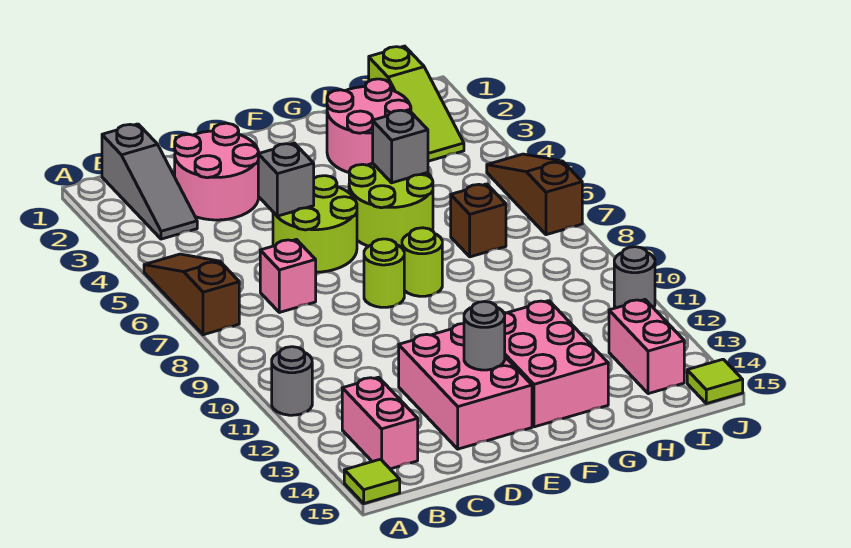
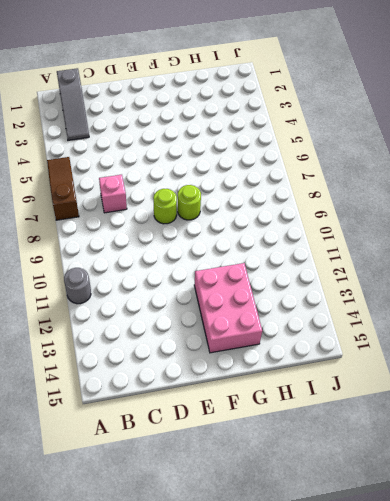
none -> lime 1x1 tile [344,459,400,503]
none -> pink 1x2 brick [342,377,418,469]
none -> pink 2x2 round brick [175,123,259,220]

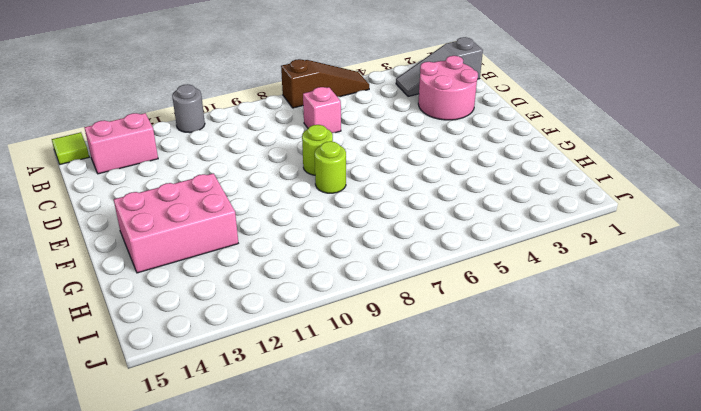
none -> lime 2x2 round brick [273,176,357,272]
none -> pink 2x3 brick [399,323,532,449]
none -> lime 2x2 round brick [349,163,433,248]

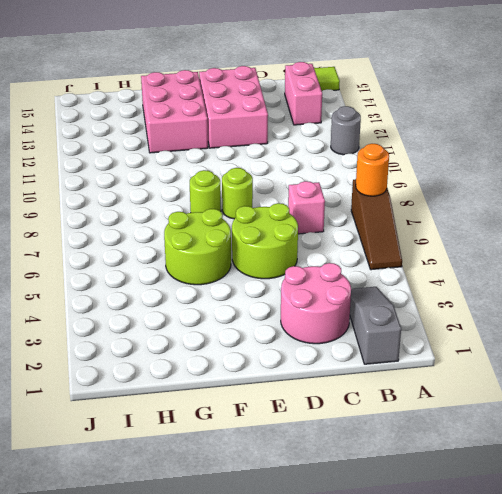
orange 1x1 round brick [356,144,389,196] -> none
none -> pink 2x2 round brick [327,79,411,172]
none -> brown 1x1 brick [451,184,506,257]
none -> lime 1x3 slope [369,46,464,161]

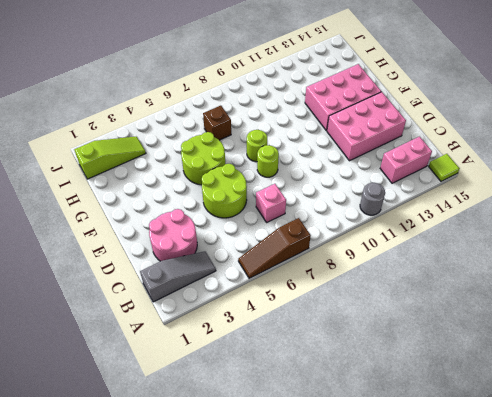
none -> pink 2x2 round brick [327,79,411,172]
none -> pink 1x2 brick [609,300,684,394]
none -> brown 1x3 slope [487,154,582,235]

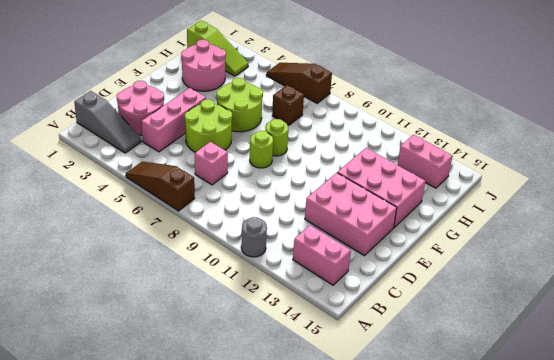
pink 1x3 brick [142,88,206,152] -> none
none -> lime 1x1 tile [344,459,400,503]
none -> grey 1x1 round brick [614,247,655,308]
none -> lime 1x1 tile [687,359,743,404]

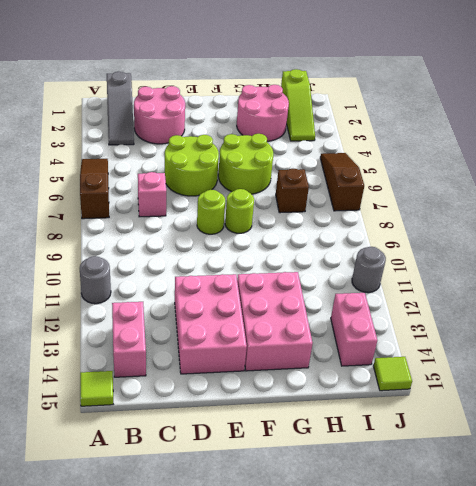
none -> grey 1x1 brick [258,143,314,216]
none -> grey 1x1 round brick [464,302,505,370]
none -> grey 1x1 brick [373,110,428,183]

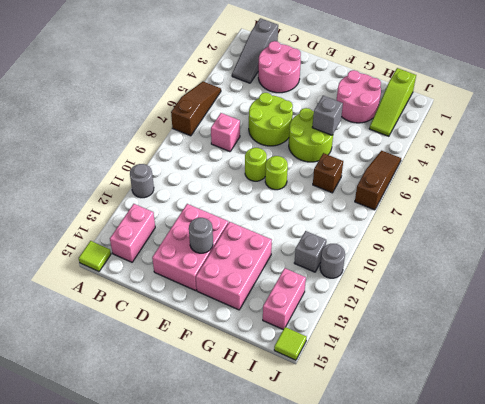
grey 1x1 brick [294,231,326,272] -> grey 1x1 brick moved to [258,143,314,216]

